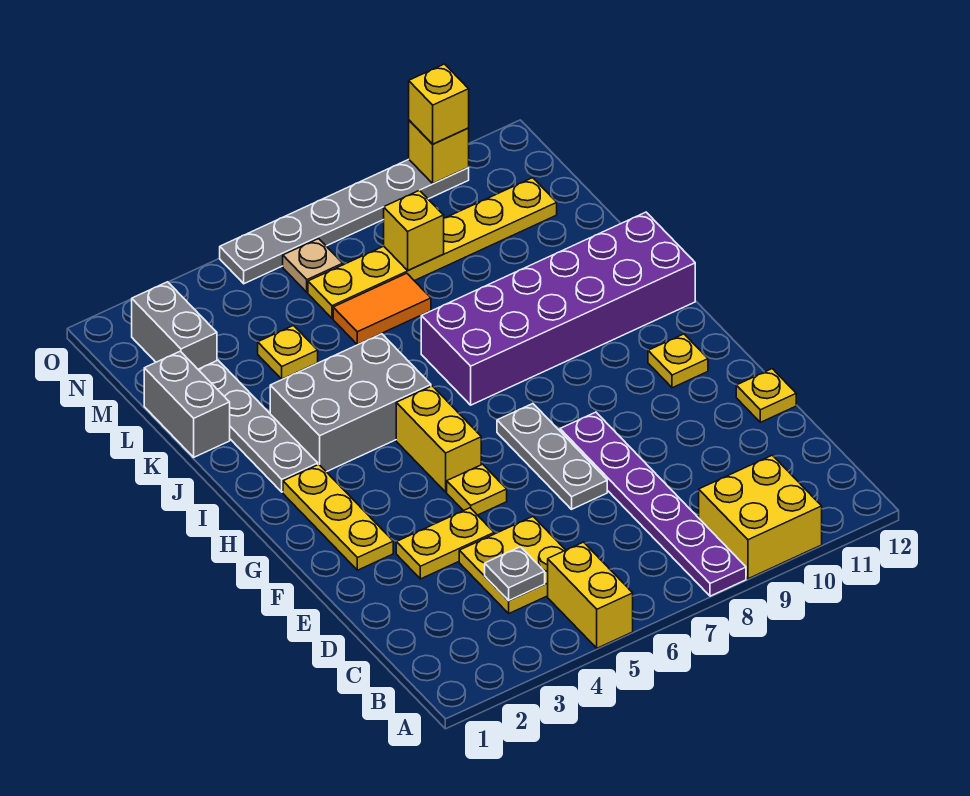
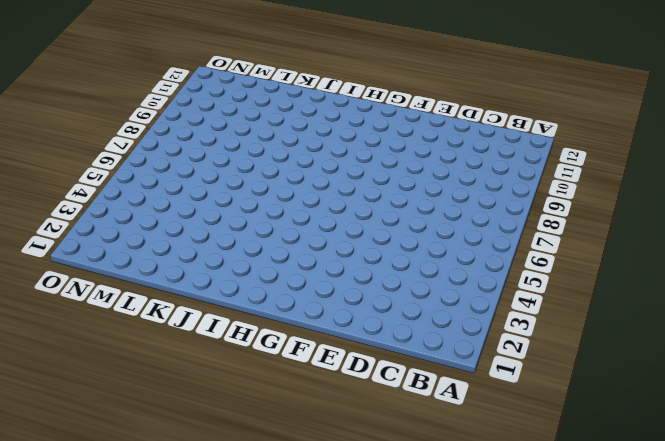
none -> yellow 1x2 brick [548,542,633,648]
none -> purple 1x6 plate [560,412,746,596]
none -> yellow 2x2 brick [699,455,822,579]

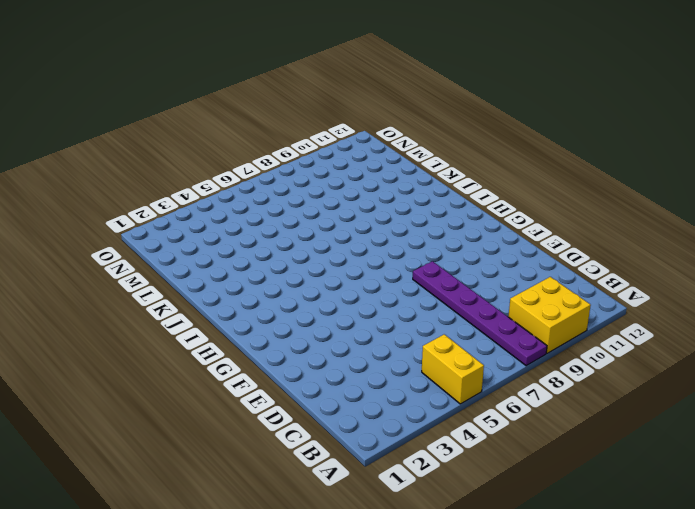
none -> yellow 2x2 plate [459,517,565,613]
none -> yellow 1x2 plate [396,508,494,579]
none -> grey 1x3 plate [497,404,607,509]

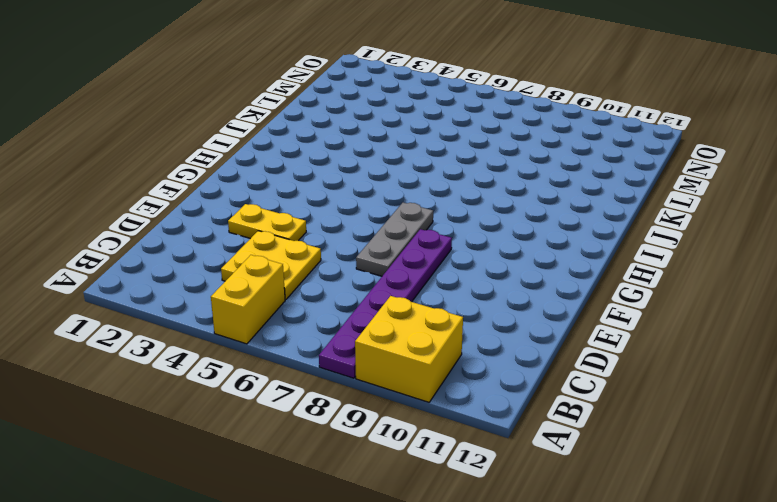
none -> yellow 1x1 plate [736,369,796,422]
none -> yellow 1x3 plate [283,464,393,570]
none -> yellow 1x1 plate [447,464,507,515]

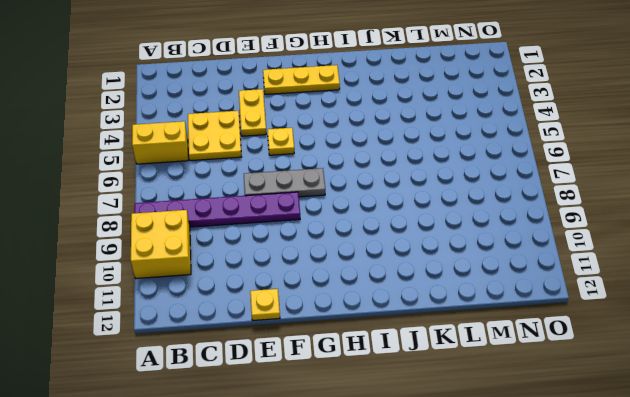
none -> yellow 1x2 brick [396,386,481,492]
none -> yellow 1x1 plate [648,334,708,388]
none -> grey 1x4 plate [198,360,318,492]

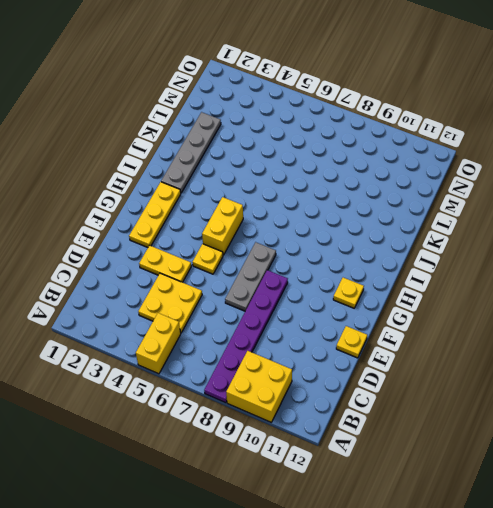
none -> grey 2x3 brick [270,334,431,472]
none -> purple 2x6 brick [421,212,695,405]
none -> grey 1x2 brick [144,351,230,457]

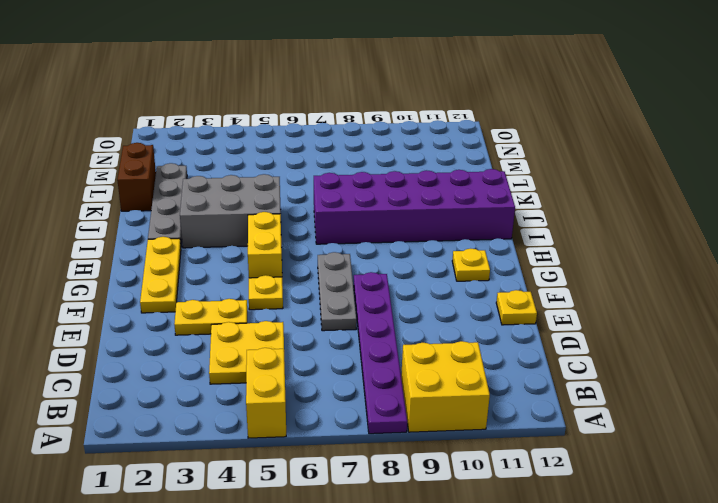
brown 1x2 brick [117,143,156,211] -> grey 1x2 brick [144,351,230,457]
none -> yellow 1x1 plate [258,326,318,379]
none -> orange 1x2 tile [333,273,431,345]
none -> grey 1x2 brick [132,282,217,369]

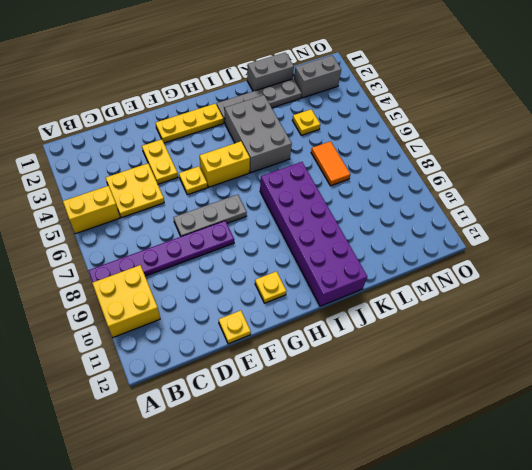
none -> yellow 1x6 plate [308,178,557,318]
none -> tan 1x1 plate [283,239,343,292]
none -> grey 1x6 plate [220,159,469,284]

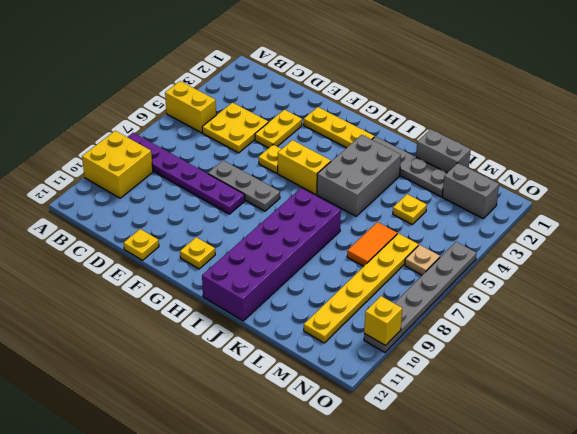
none -> grey 1x1 plate [485,547,545,601]
none -> yellow 1x1 brick [384,190,444,270]
none -> yellow 1x1 brick [409,64,469,144]

